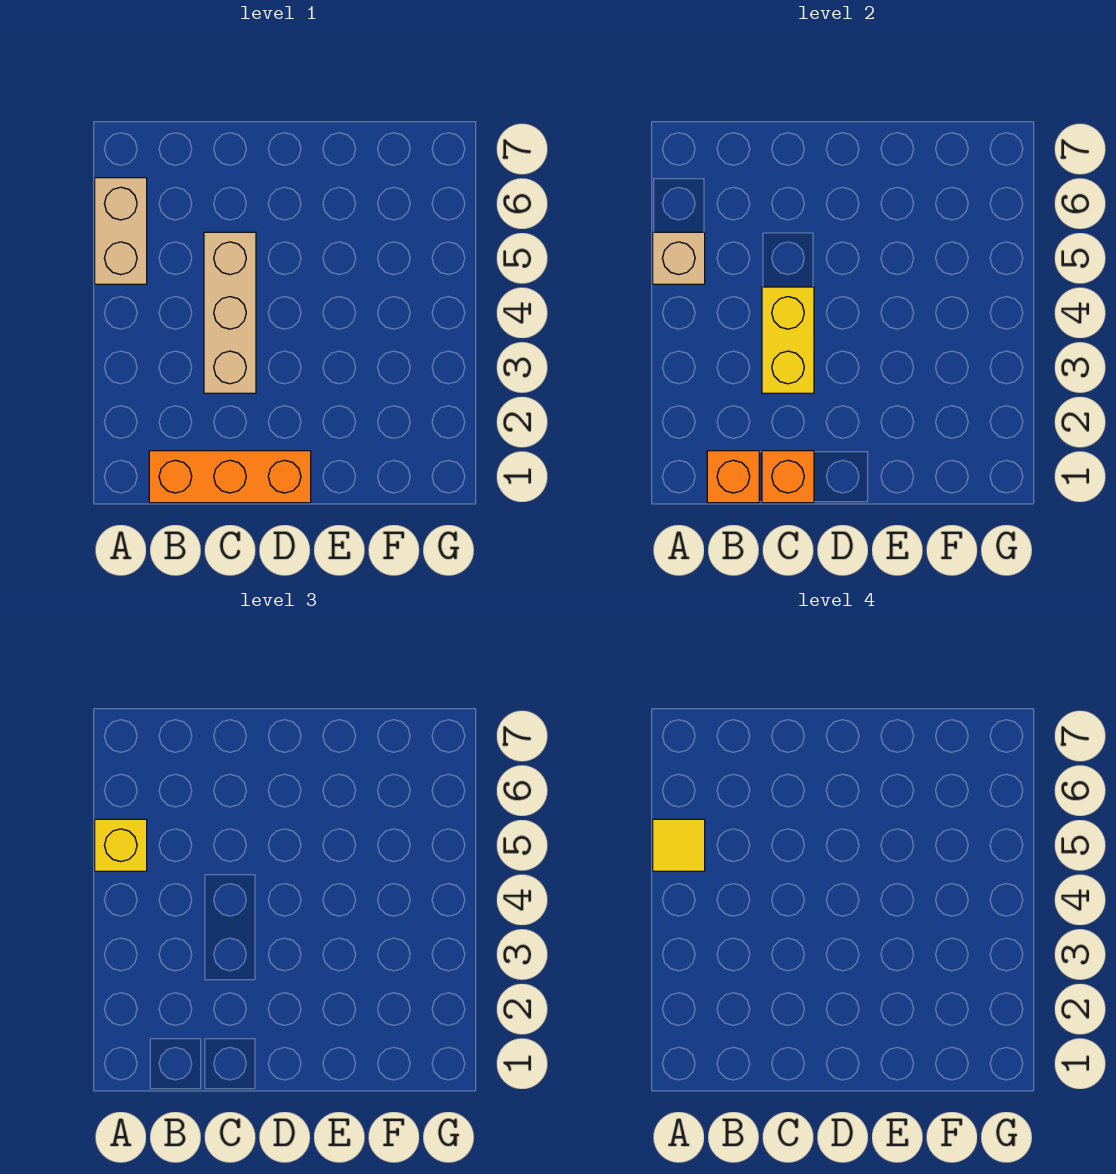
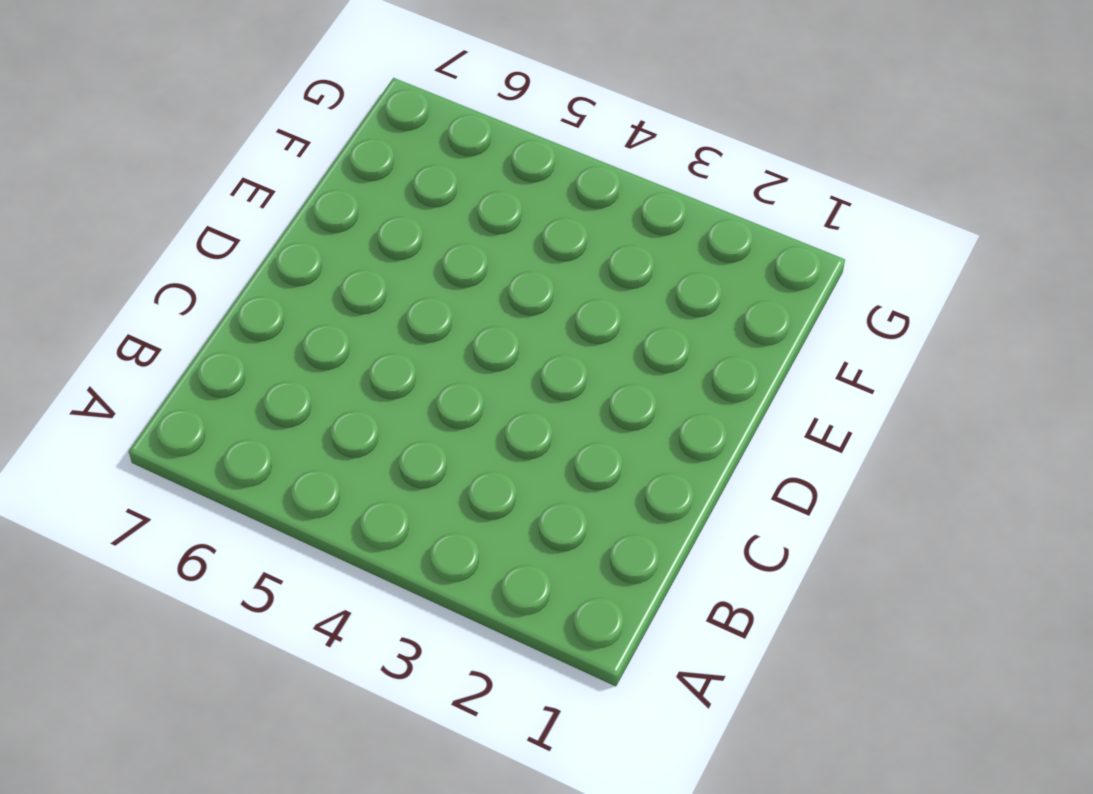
none -> tan 1x2 brick [95,178,147,284]
none -> orange 1x3 brick [149,451,311,503]

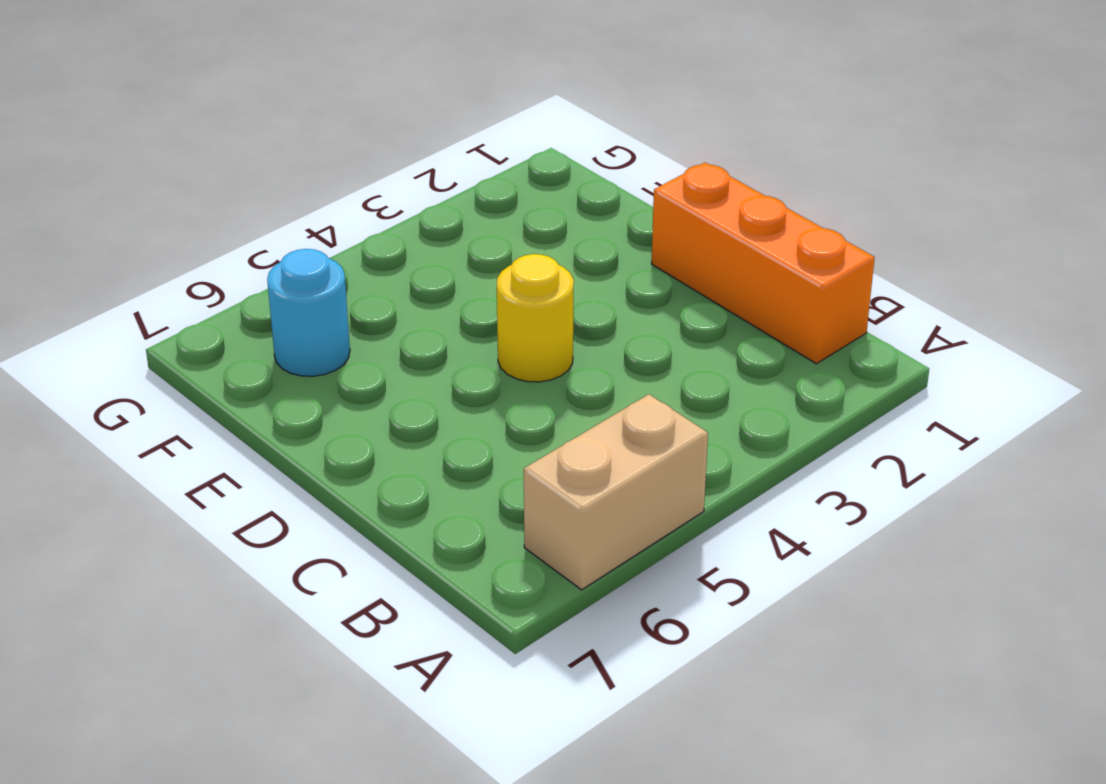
yellow 1x1 round brick [497,254,574,382] -> none
cyan 1x1 round brick [267,249,350,376] -> none
none -> tan 1x3 brick [204,232,256,393]
none -> tan 1x1 brick [653,232,705,284]

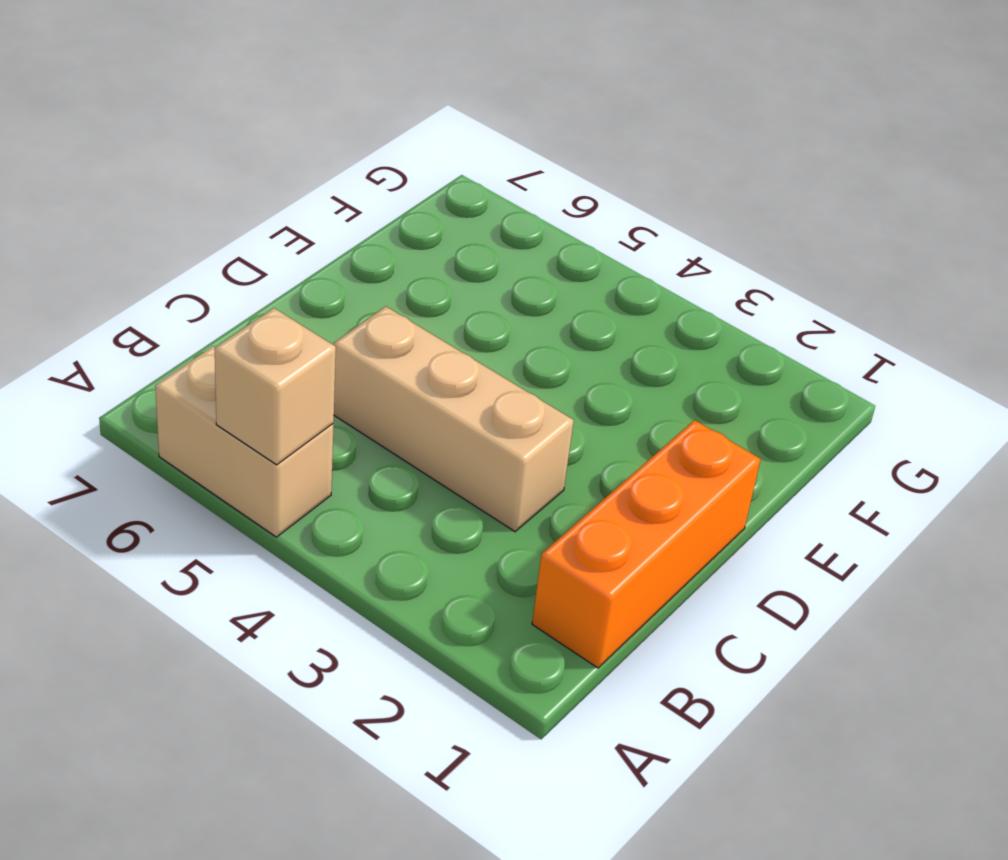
none -> orange 1x1 brick [707,451,759,503]
none -> orange 1x1 brick [762,451,814,503]

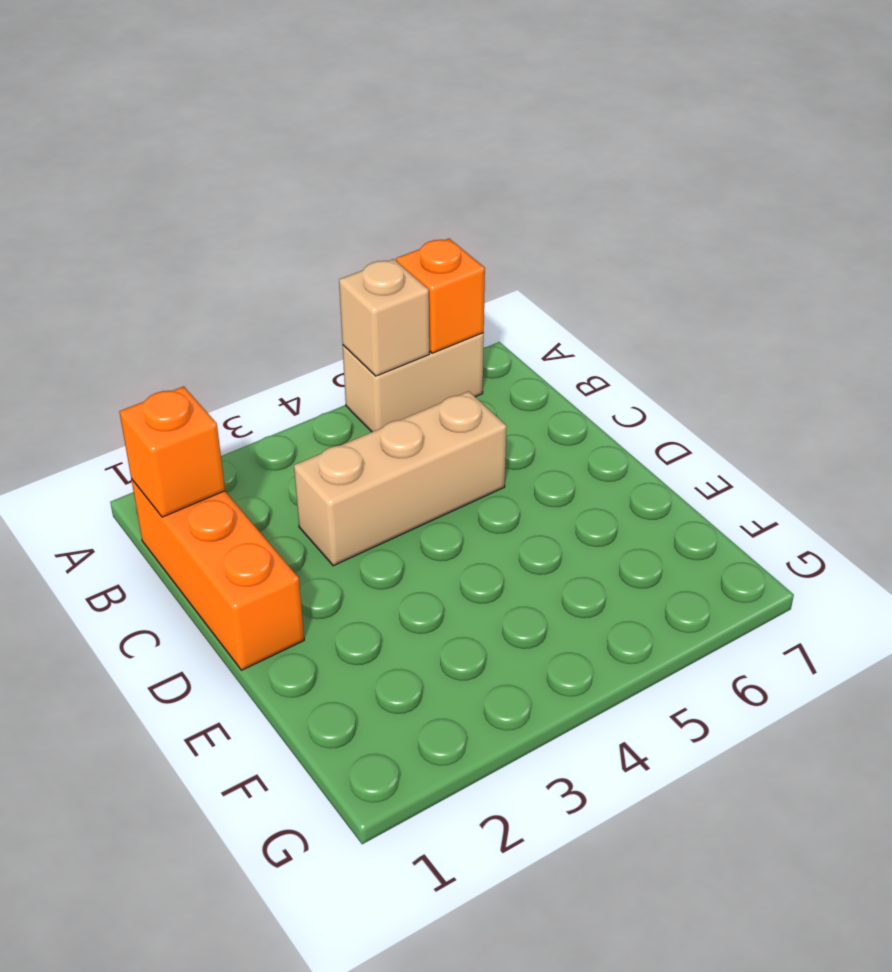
orange 1x1 brick [396,239,485,353] -> orange 1x1 brick moved to [762,451,814,503]
none -> yellow 1x2 brick [762,287,814,393]
none -> yellow 1x1 brick [95,819,147,871]

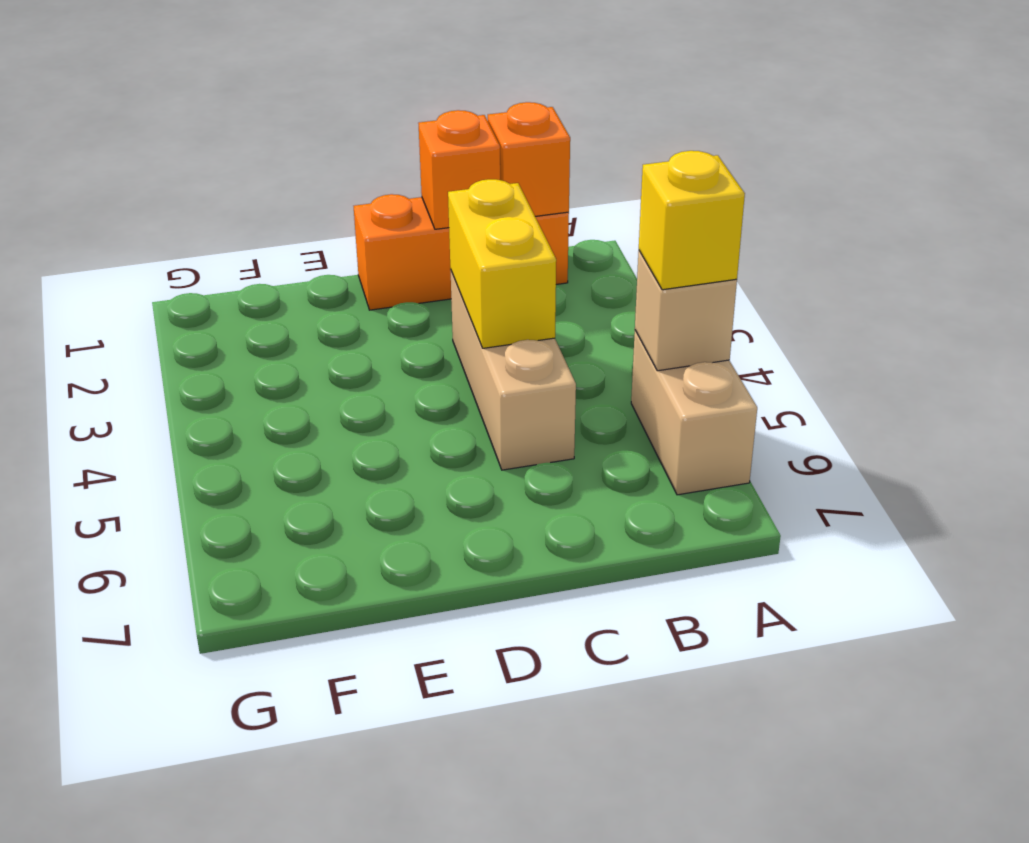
none -> yellow 1x1 tile [653,819,705,871]

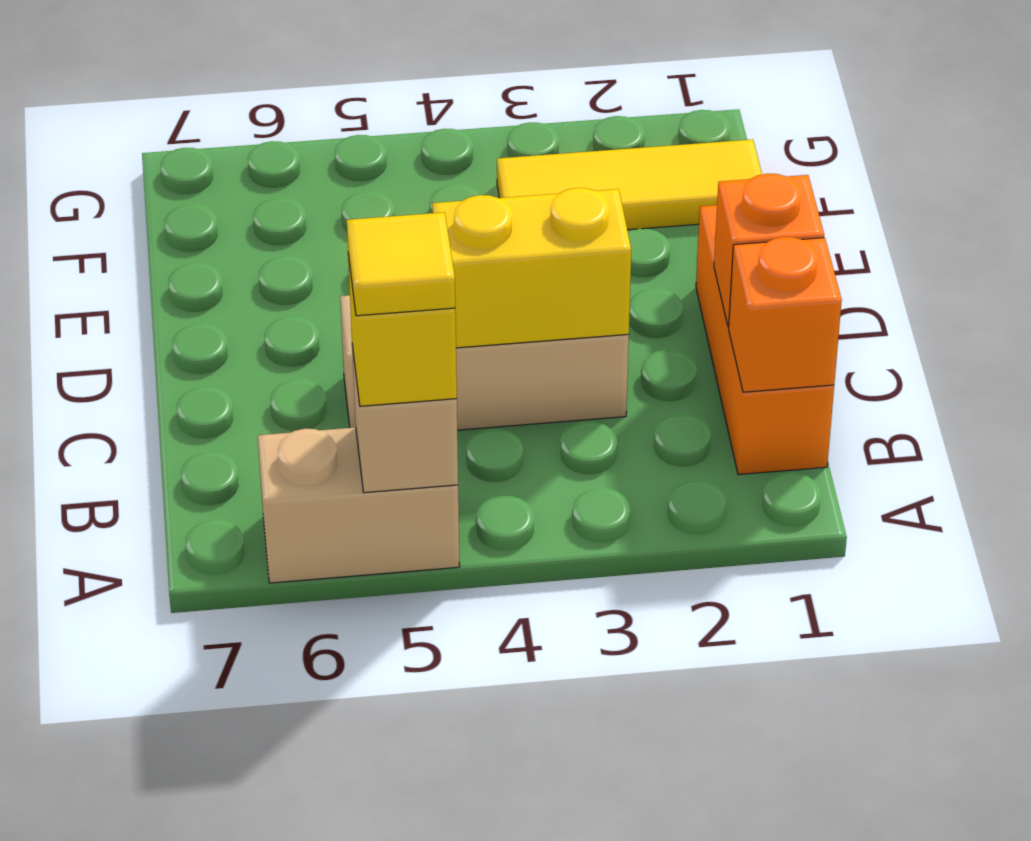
yellow 1x3 tile [497,139,762,230] -> none

